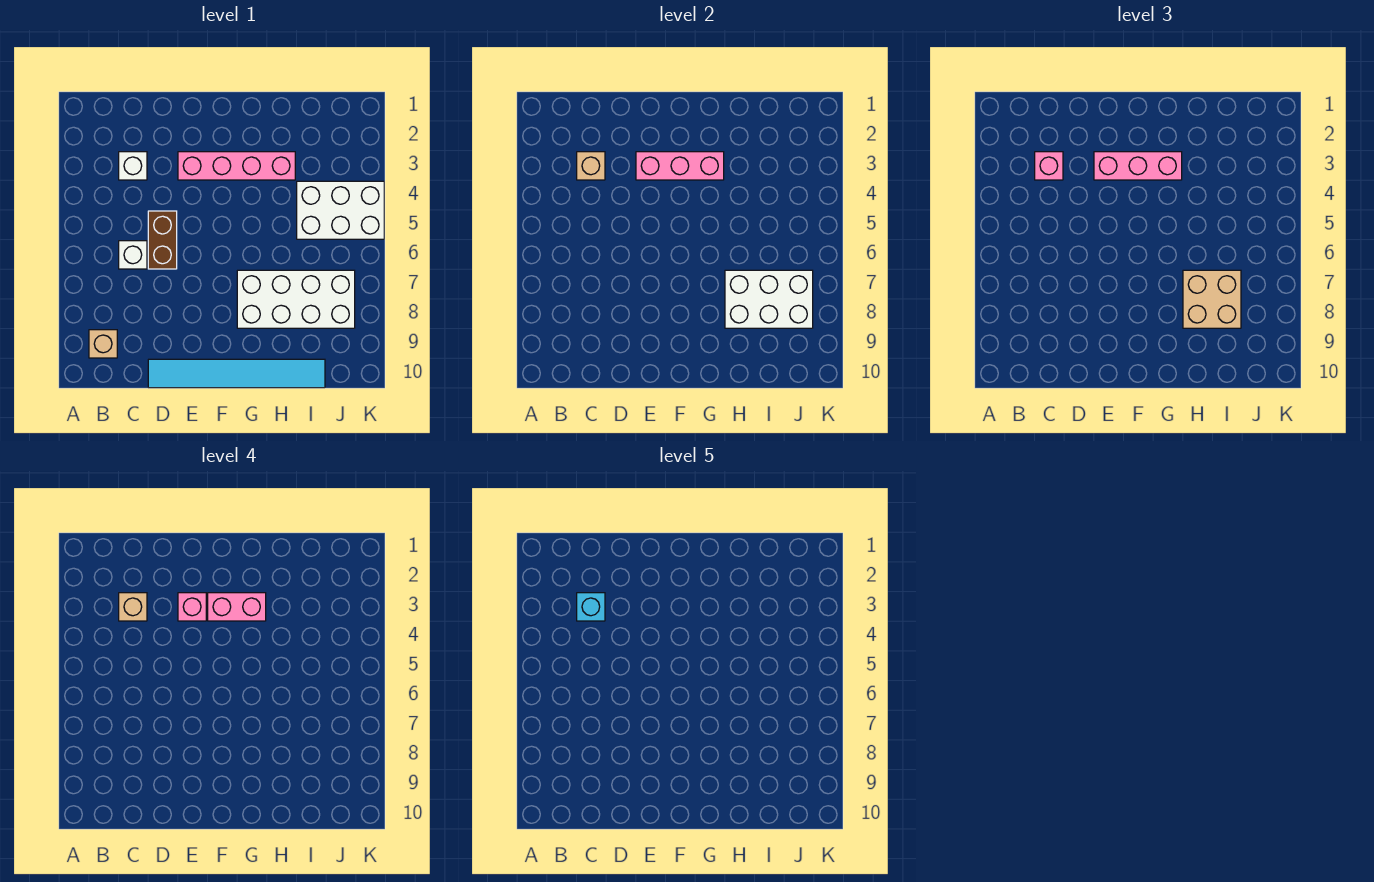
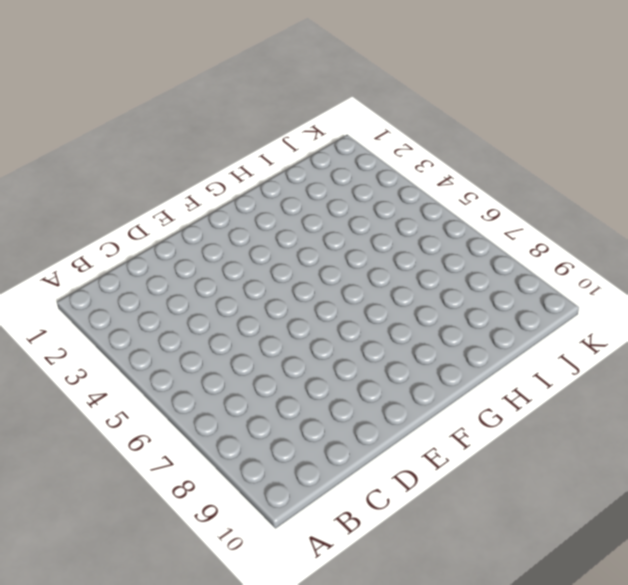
none -> tan 1x1 brick [89,330,117,358]
none -> white 1x1 brick [119,152,147,180]
none -> white 1x1 brick [119,241,147,269]

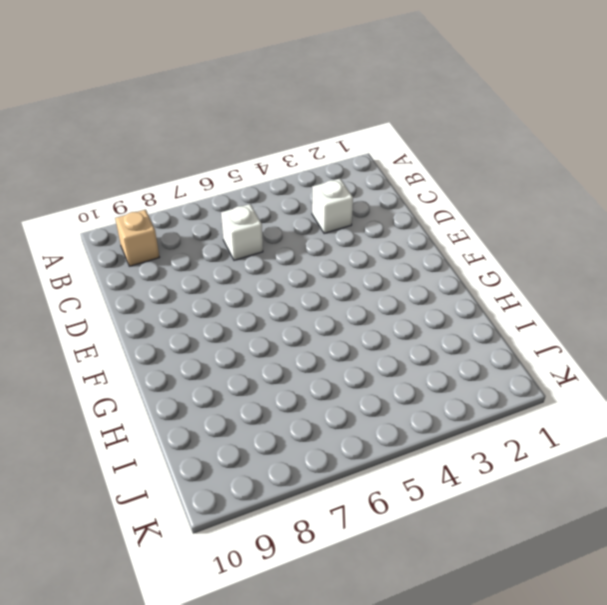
none -> brown 1x2 brick [148,211,177,269]
none -> cyan 1x6 tile [148,359,325,388]
none -> pink 1x4 brick [178,152,295,180]

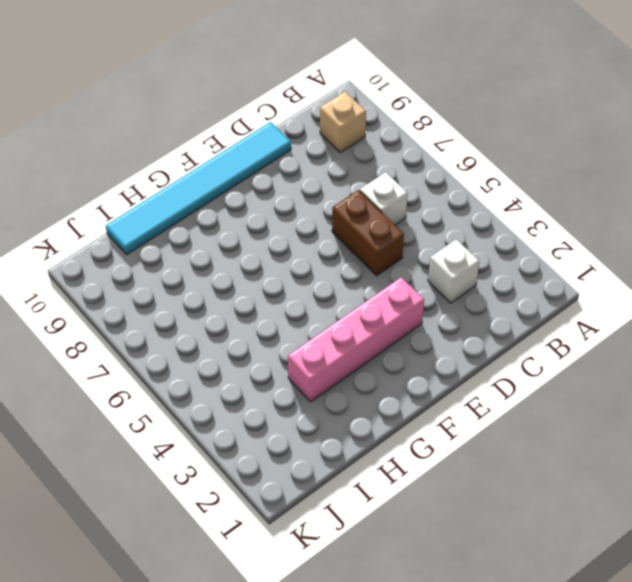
none -> white 2x4 brick [237,270,355,328]
none -> white 2x3 brick [297,181,384,239]
none -> tan 1x1 brick [577,152,605,180]

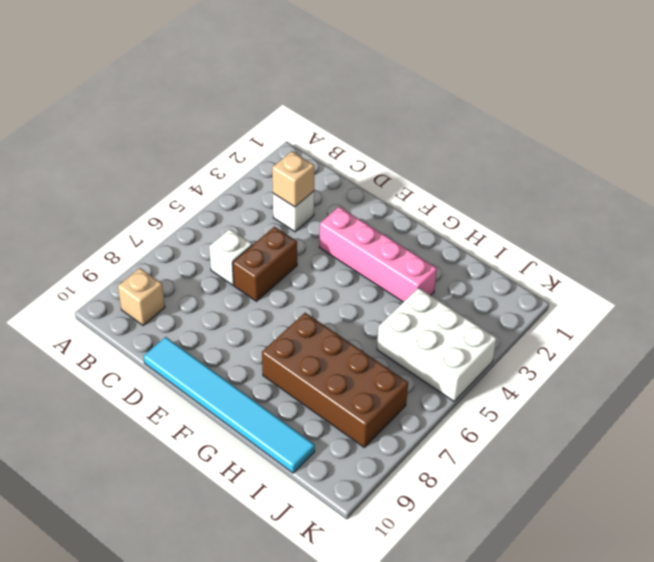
brown 2x4 brick [262,313,408,447] -> white 2x4 brick [237,270,355,328]
none -> pink 1x3 brick [636,152,724,180]
none -> white 2x3 brick [725,270,813,328]
none -> pink 1x1 brick [1035,152,1063,180]

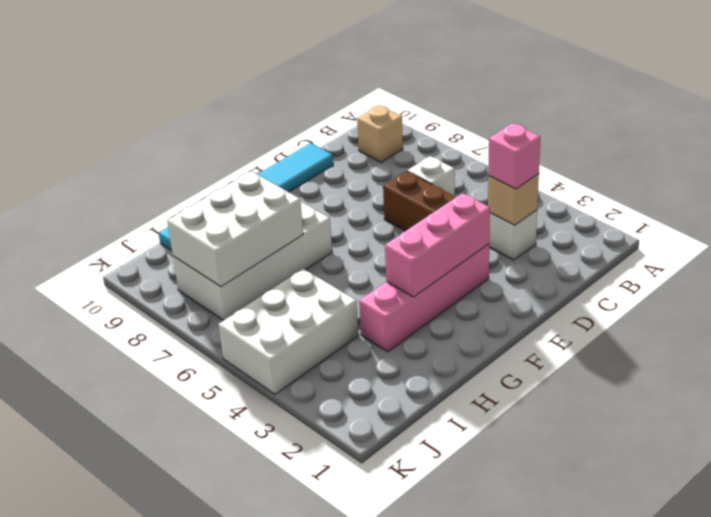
none -> pink 1x3 brick [1094,152,1182,180]
none -> tan 2x2 brick [1183,270,1241,328]
none -> tan 1x1 brick [119,593,147,621]

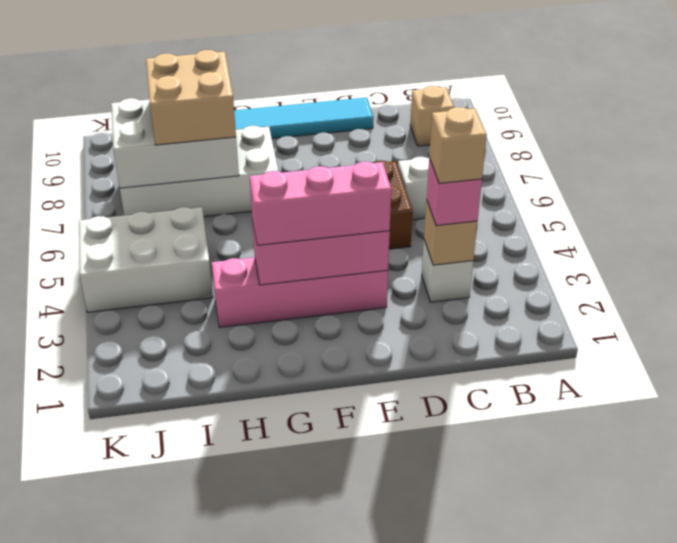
none -> pink 1x1 brick [178,593,206,621]
none -> pink 1x2 brick [208,593,266,621]
none -> cyan 1x1 brick [577,593,605,621]

